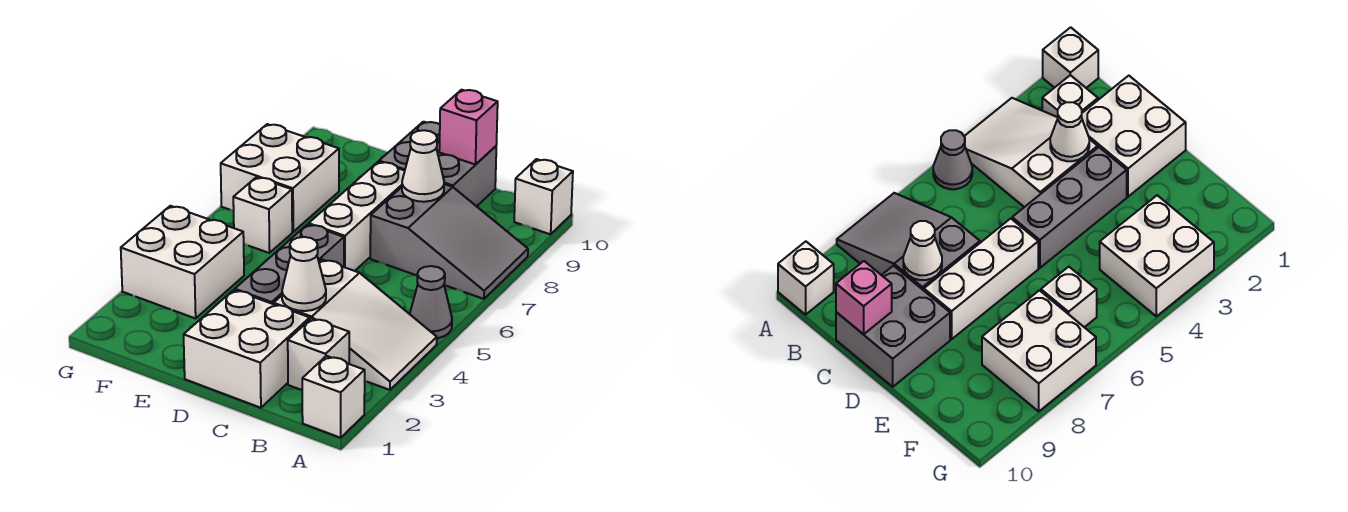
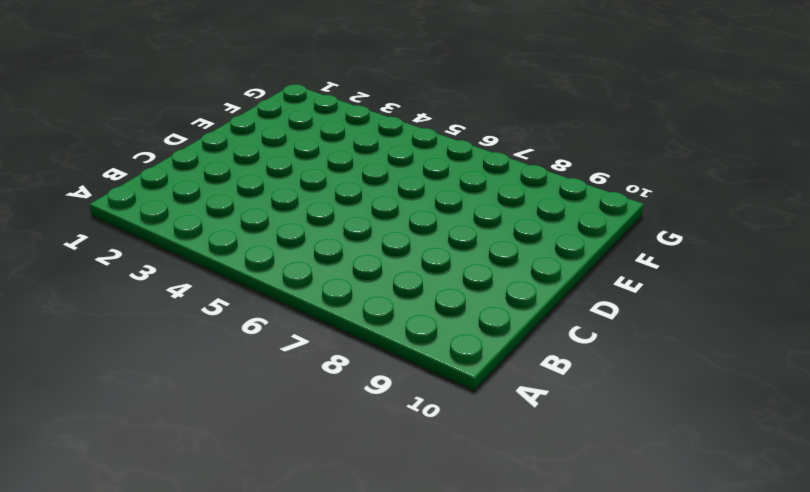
none -> white 1x1 brick [302,356,365,438]
none -> white 2x3 slope [274,260,437,390]
none -> grey 1x1 cone [410,266,452,338]

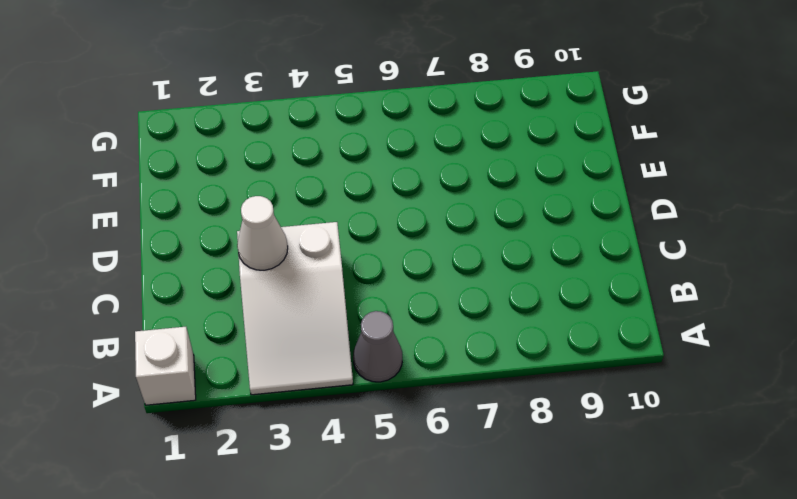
none -> grey 2x3 slope [370,184,528,299]
none -> white 1x1 brick [514,159,573,234]
none -> white 1x1 brick [288,318,349,390]

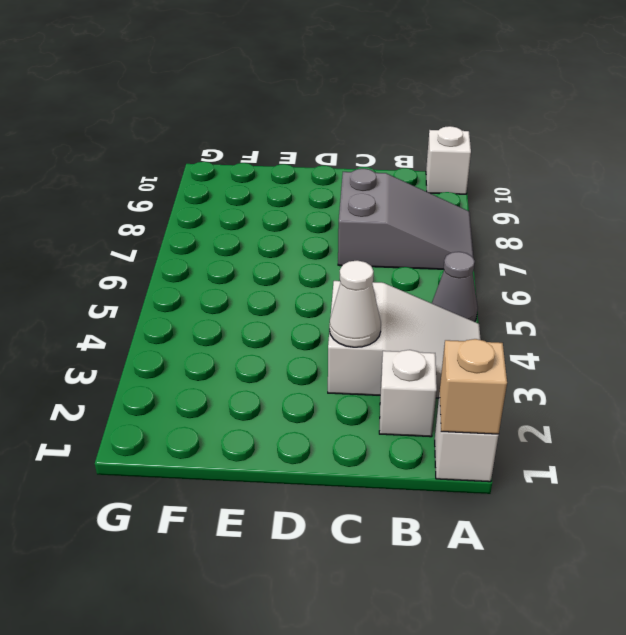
tan 1x1 brick [440,339,507,434] -> none
none -> white 2x2 brick [184,290,310,408]
none -> grey 2x2 brick [379,122,496,206]
none -> grey 1x3 brick [235,224,344,304]

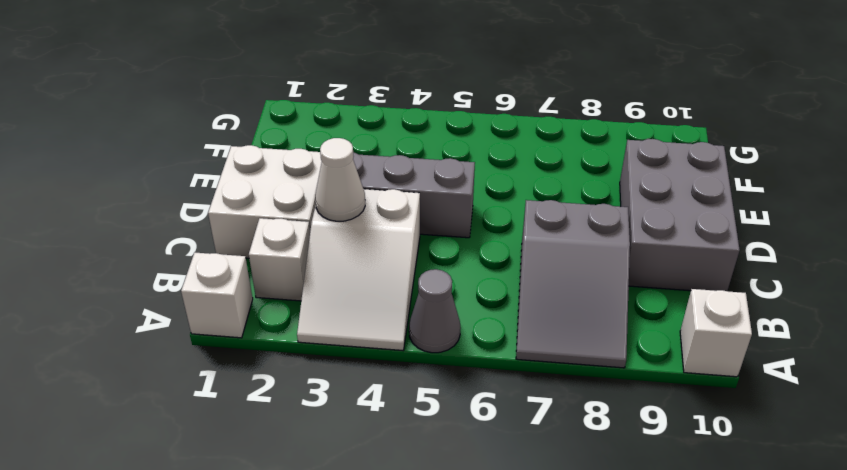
grey 2x3 brick [620,139,740,291] -> grey 2x2 brick [379,122,496,206]
none -> white 1x3 brick [309,162,405,271]
none -> white 2x2 brick [121,206,244,318]
none -> white 1x1 brick [233,177,292,253]

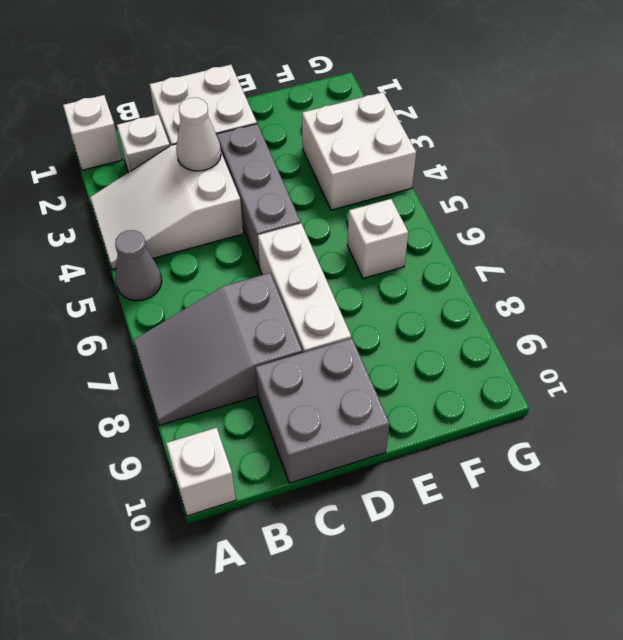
none -> white 2x2 brick [221,124,339,232]
none -> white 1x1 cone [402,130,444,202]
none -> pink 1x1 brick [439,90,498,165]

